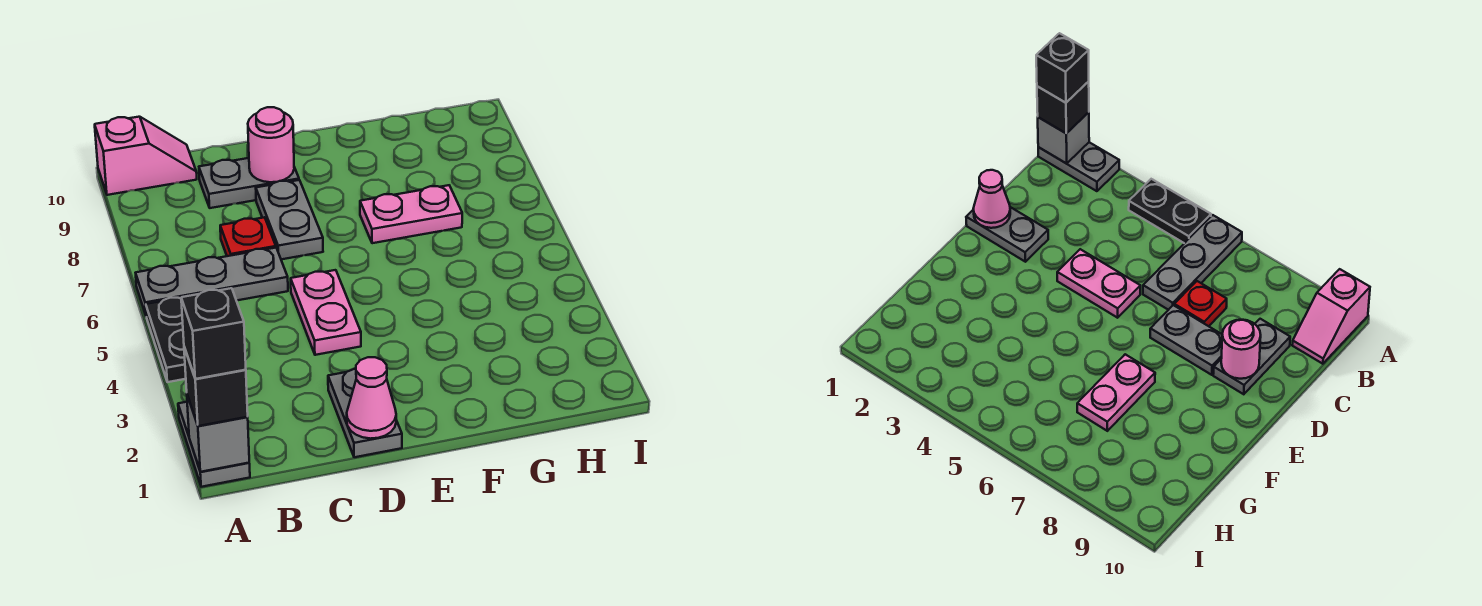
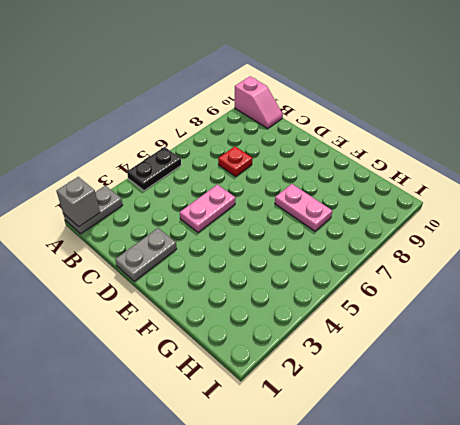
none -> grey 1x3 plate [136,248,288,317]
none -> grey 1x2 plate [199,158,299,208]
none -> grey 1x2 plate [256,180,323,259]

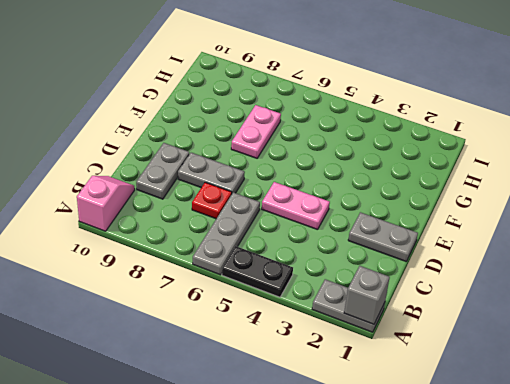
none -> pink 1x1 cone [347,357,396,439]
none -> pink 1x1 round brick [248,107,294,182]
none -> black 1x1 brick [184,347,248,426]

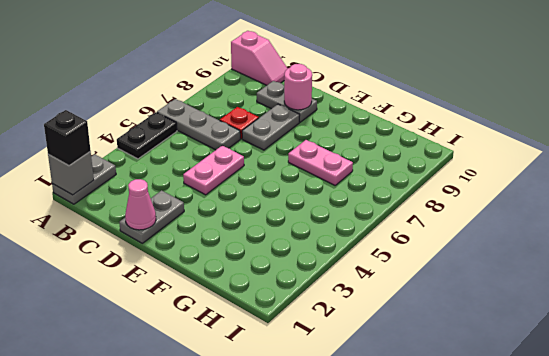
none -> black 1x1 brick [181,288,246,379]

